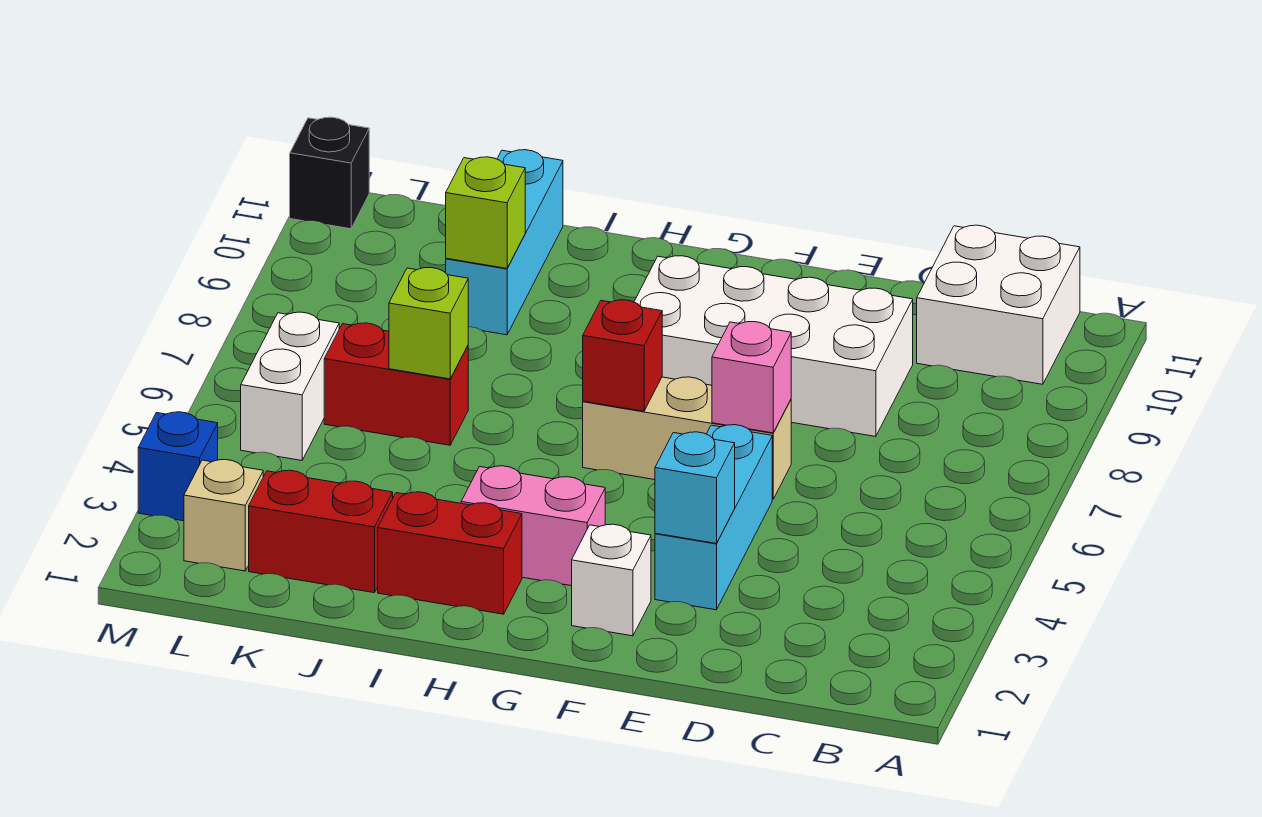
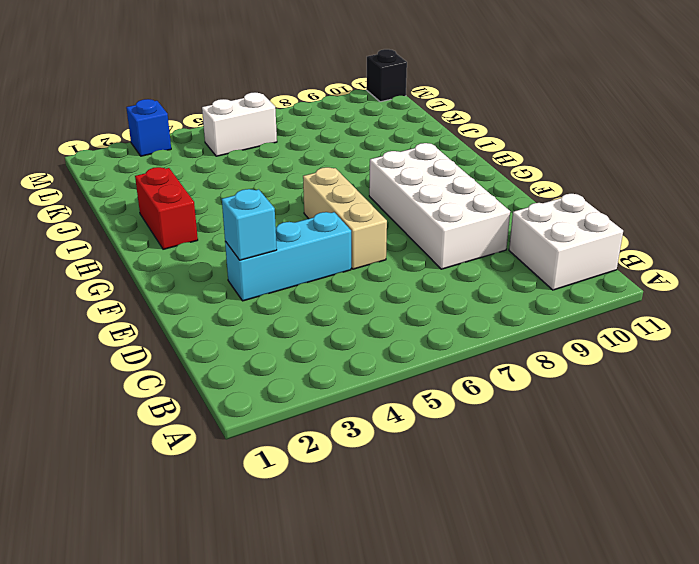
none -> white 1x1 brick [572,524,651,636]
none -> pink 1x2 brick [461,466,605,586]
none -> red 1x2 brick [249,470,393,593]

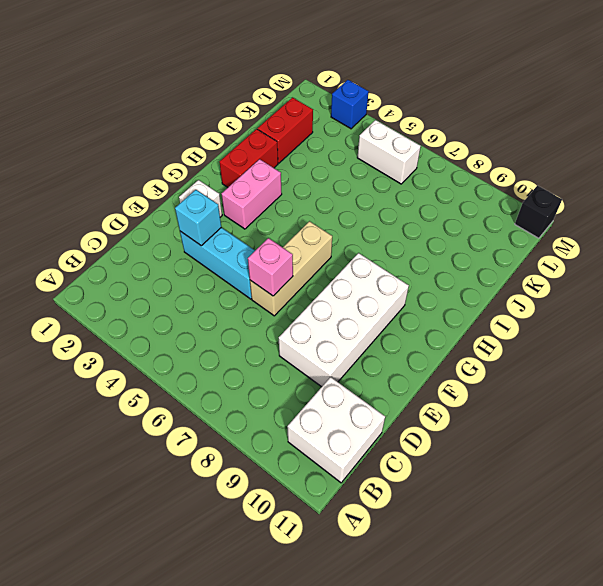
none -> red 1x2 brick [324,323,468,445]
none -> cyan 1x3 brick [446,150,563,335]
none -> tan 1x1 brick [184,460,263,571]

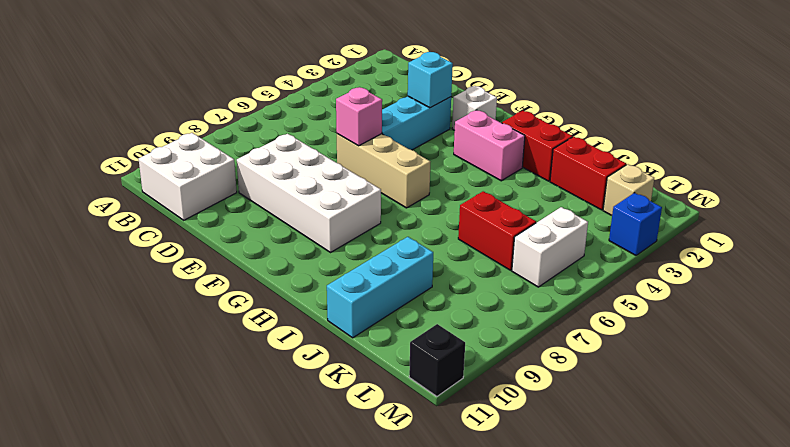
none -> red 1x1 brick [583,300,662,411]
none -> lime 1x1 brick [389,268,468,379]
none -> lime 1x1 brick [446,157,525,268]

